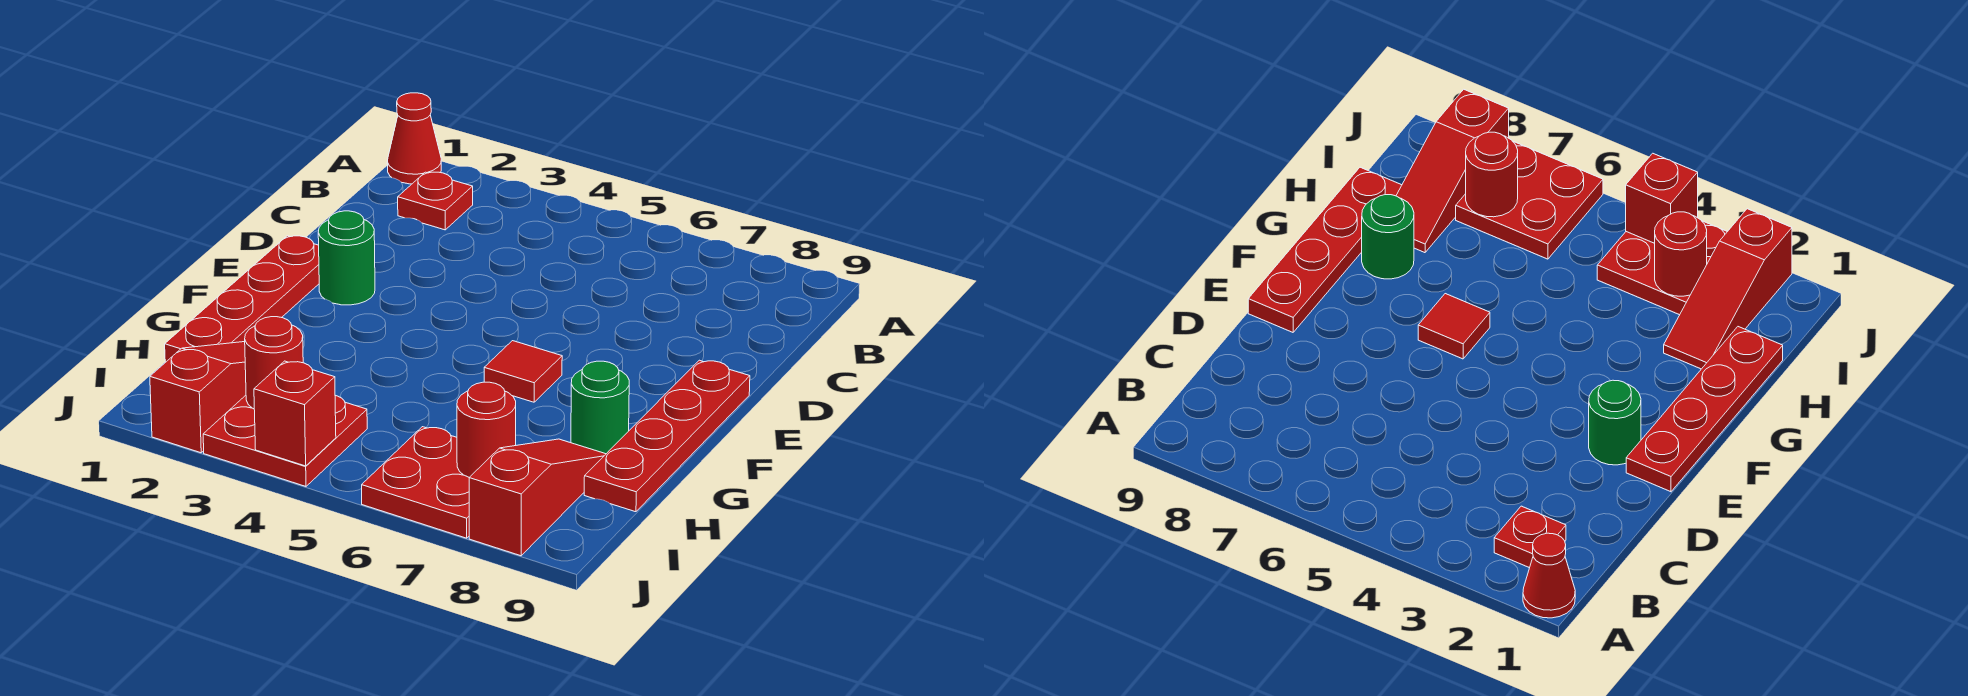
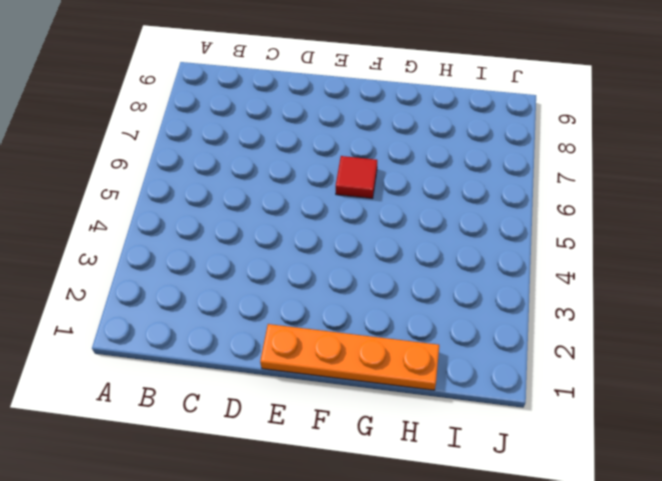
orange 1x4 plate [260,324,439,390] -> red 1x4 plate [165,236,319,362]
none -> red 1x1 cone [387,93,441,184]
none -> red 1x1 plate [398,172,473,230]
none -> green 1x1 round brick [318,211,375,305]

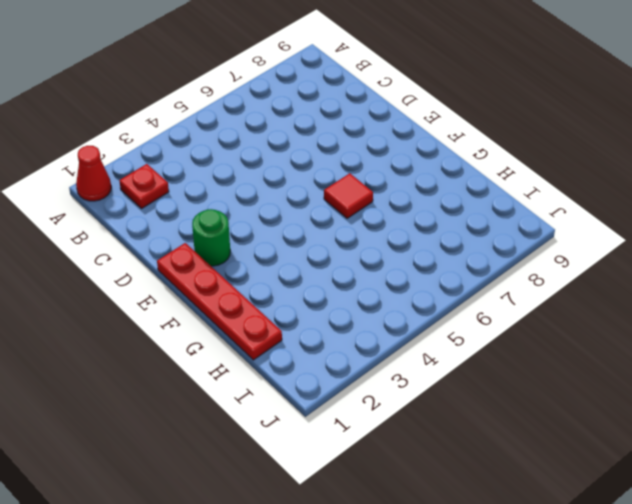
none -> red 1x4 plate [584,360,750,512]
none -> green 1x1 round brick [571,361,629,454]
none -> red 1x3 slope [150,342,246,453]

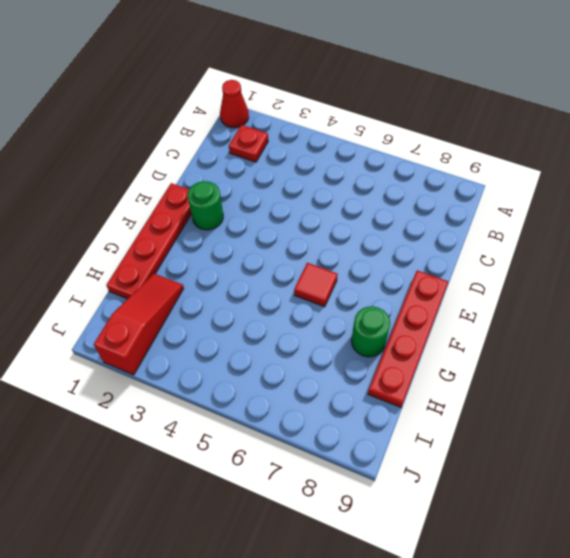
none -> red 1x3 slope [469,439,606,556]
none -> red 2x2 plate [203,395,367,486]
none -> red 2x2 plate [362,427,469,538]

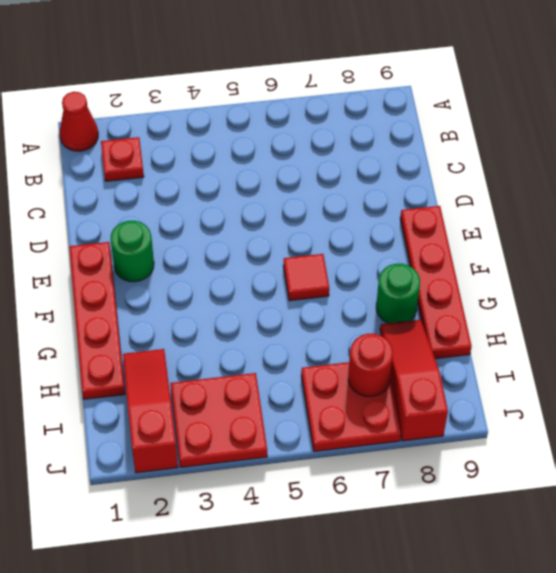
none -> red 1x1 round brick [245,317,303,409]
none -> red 1x1 brick [254,361,336,466]

